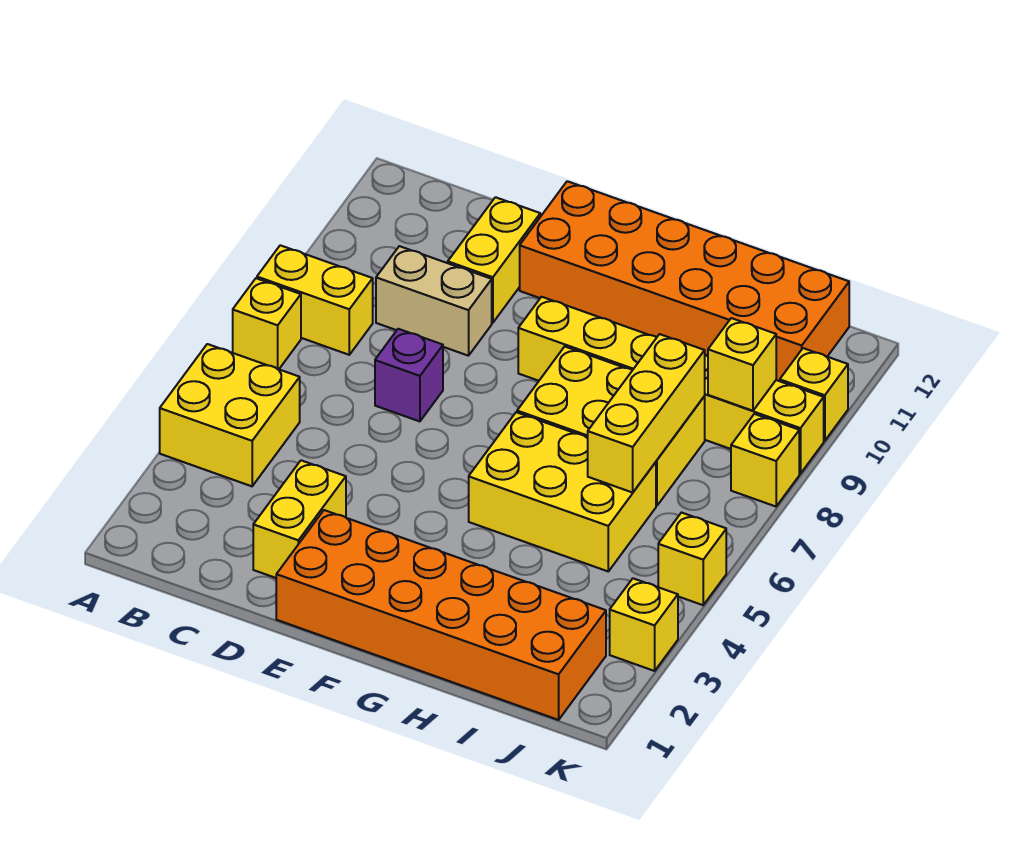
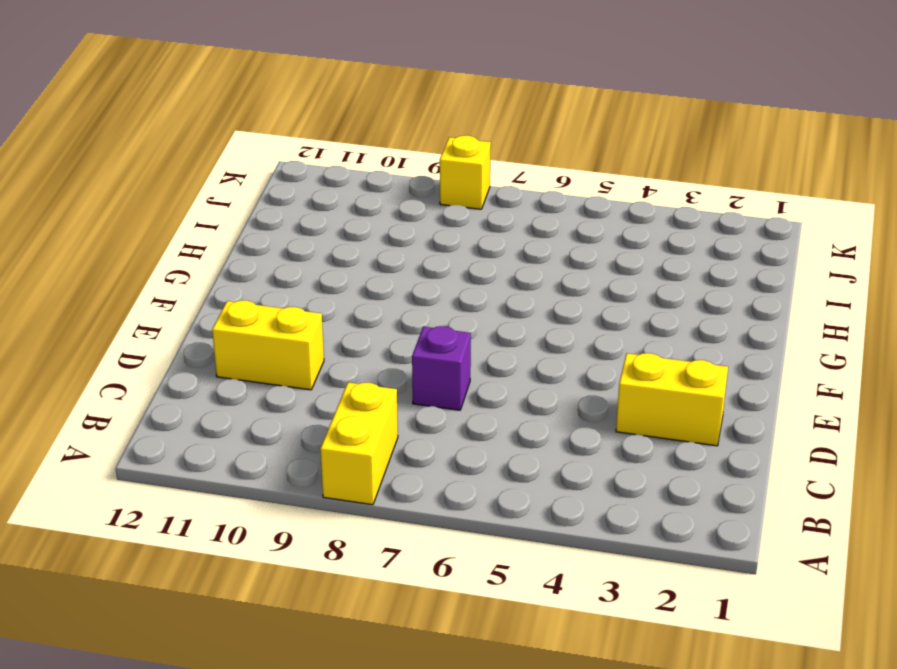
none -> yellow 2x2 brick [160,344,300,486]
none -> yellow 1x1 brick [233,278,301,369]
none -> tan 1x2 brick [376,246,492,356]

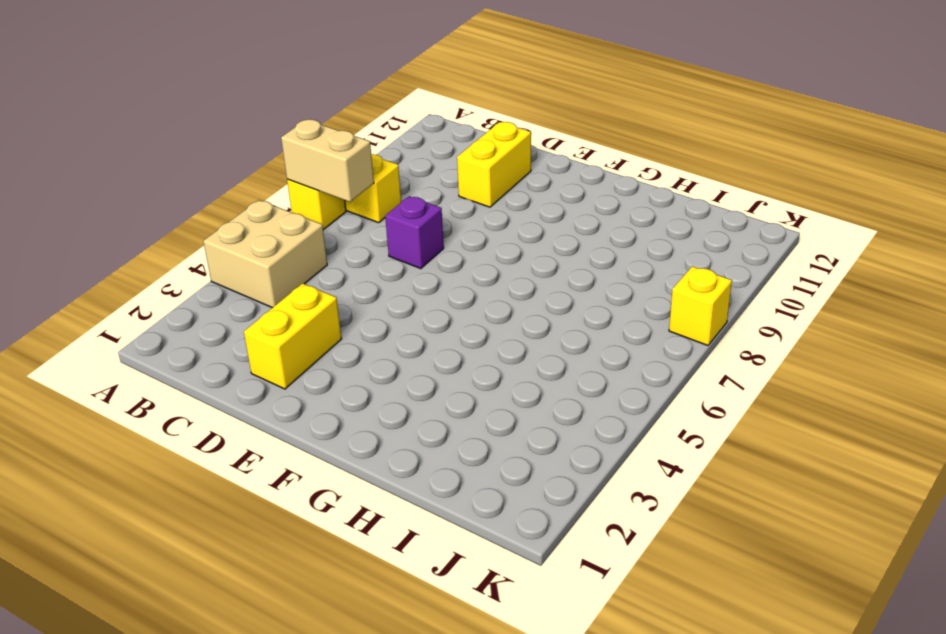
tan 2x2 brick [203,200,327,308] -> yellow 2x2 brick [160,344,300,486]
tan 1x2 brick [281,119,374,202] -> tan 1x2 brick moved to [376,246,492,356]
none -> orange 2x6 brick [276,510,606,720]
none -> orange 2x6 brick [520,181,849,381]
none -> yellow 1x6 brick [518,297,824,474]

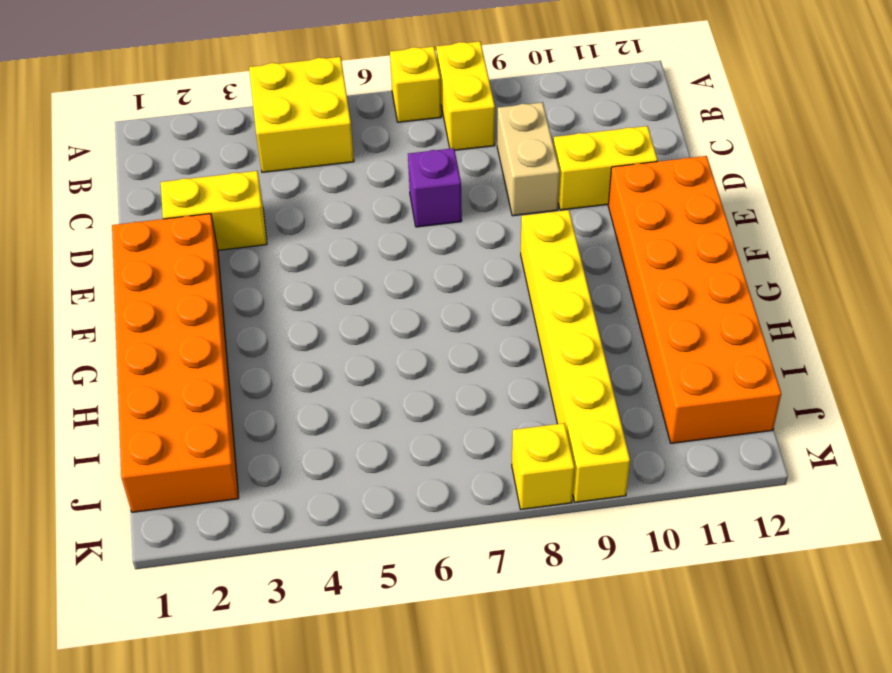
none -> yellow 2x3 brick [469,412,656,571]
none -> yellow 2x3 brick [517,347,705,506]
none -> yellow 1x1 brick [610,578,678,671]

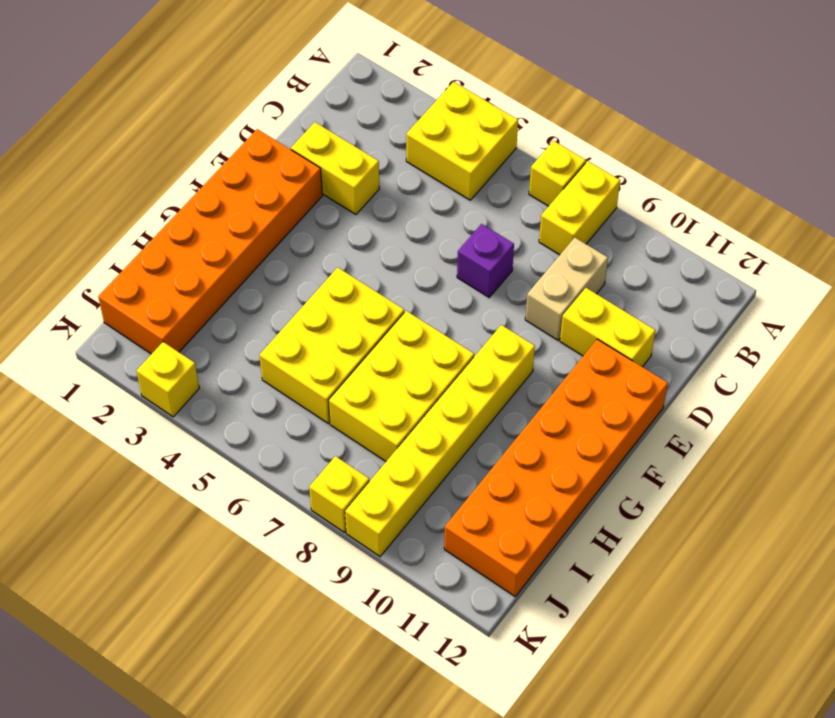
none -> yellow 1x1 brick [658,513,726,605]
none -> yellow 1x1 brick [780,348,848,441]
none -> yellow 1x3 brick [588,334,705,492]

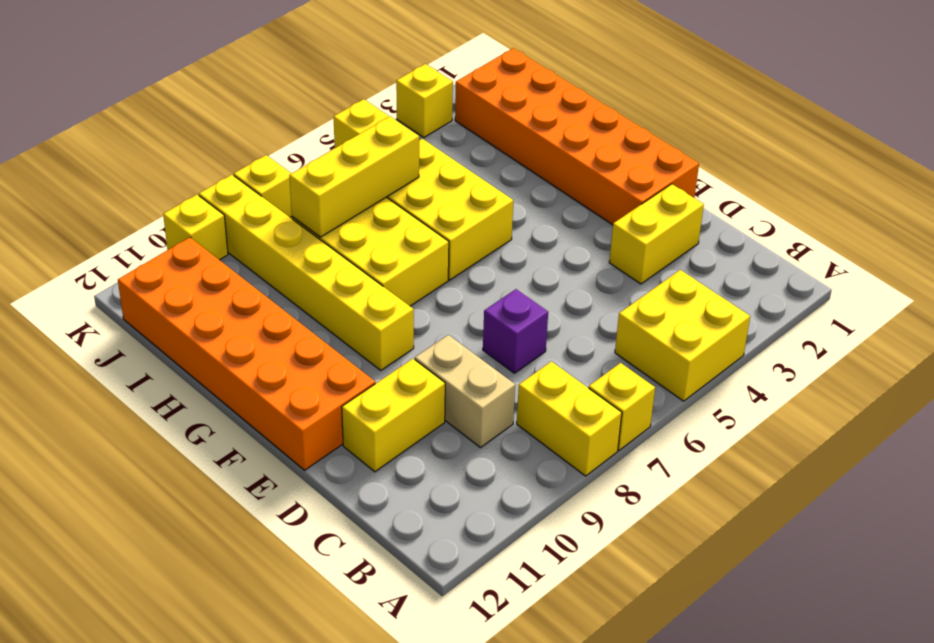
none -> yellow 1x1 brick [708,318,776,411]

